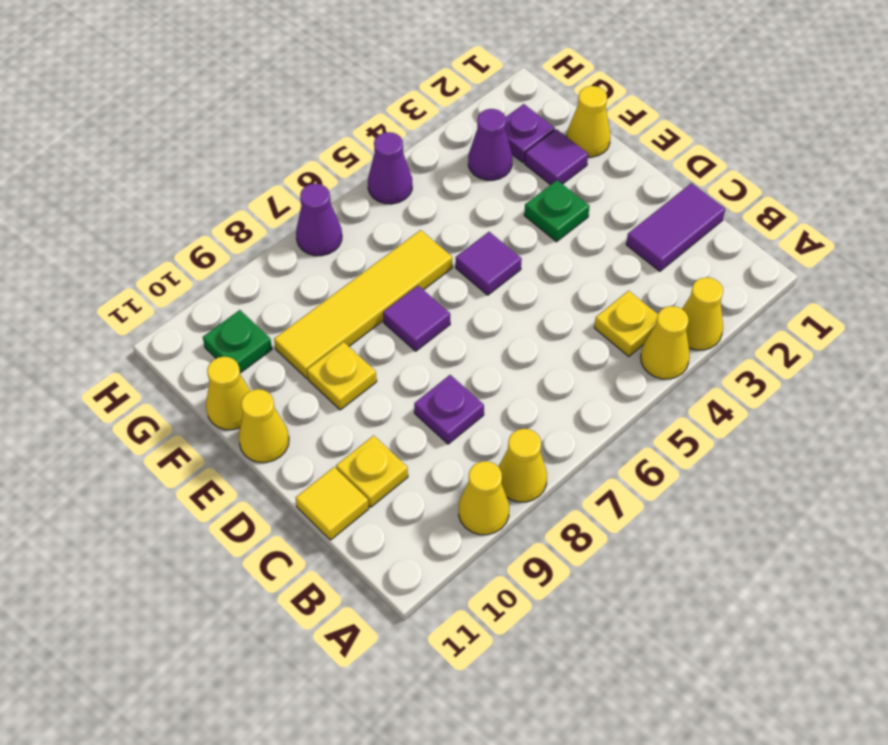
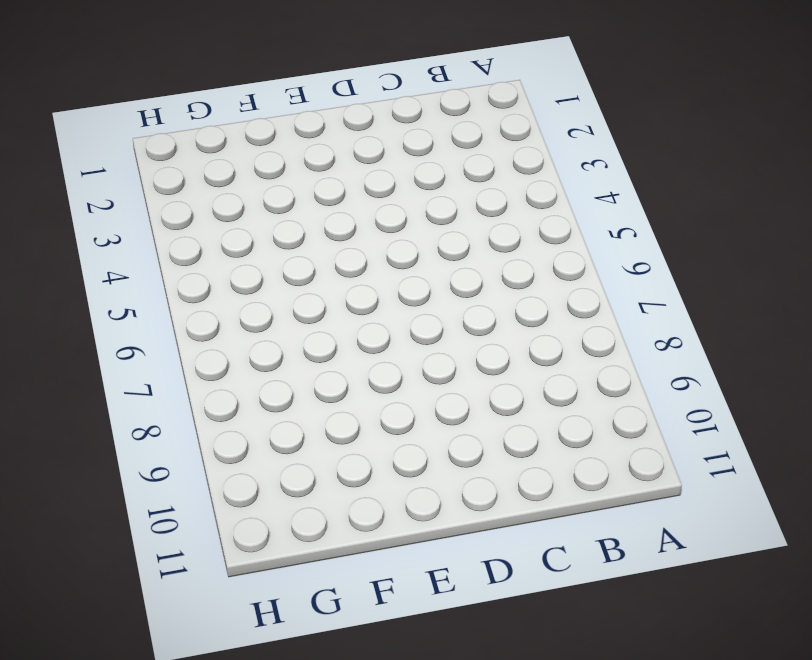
none -> yellow 1x1 cone [682,277,723,350]
none -> yellow 1x1 cone [641,306,690,379]
none -> yellow 1x1 cone [499,429,547,502]

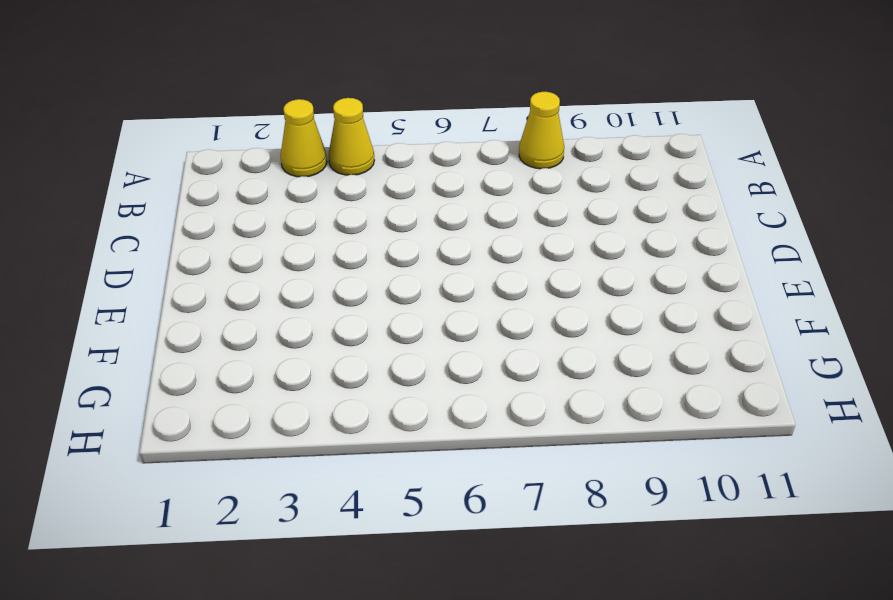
none -> yellow 1x1 cone [459,461,509,535]
none -> yellow 1x1 plate [594,291,658,357]
none -> purple 1x2 tile [626,183,725,271]

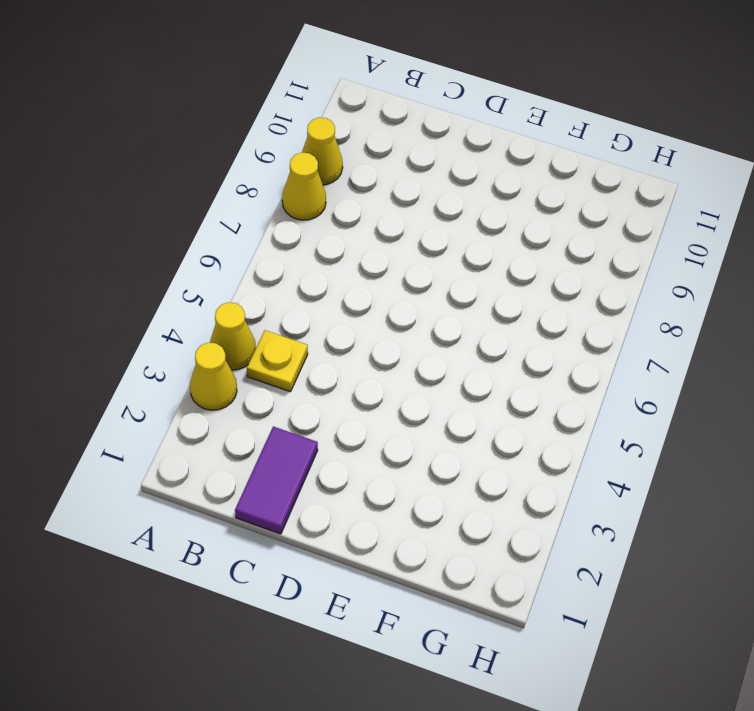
none -> purple 1x1 plate [414,375,484,444]
none -> yellow 1x1 plate [336,435,408,507]
none -> yellow 1x1 tile [296,467,369,540]

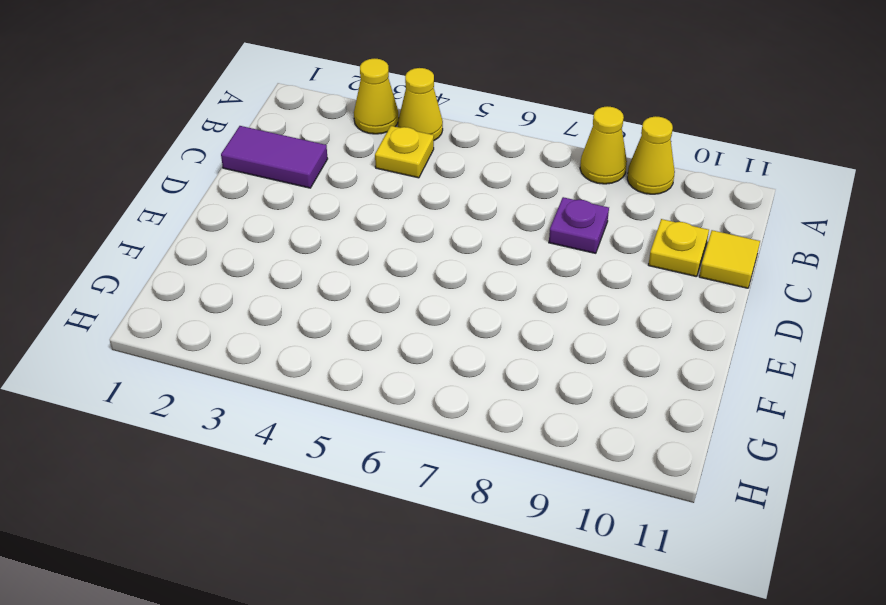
none -> green 1x1 plate [524,180,590,242]
none -> purple 1x1 tile [456,232,522,295]
none -> purple 1x1 tile [383,286,450,351]

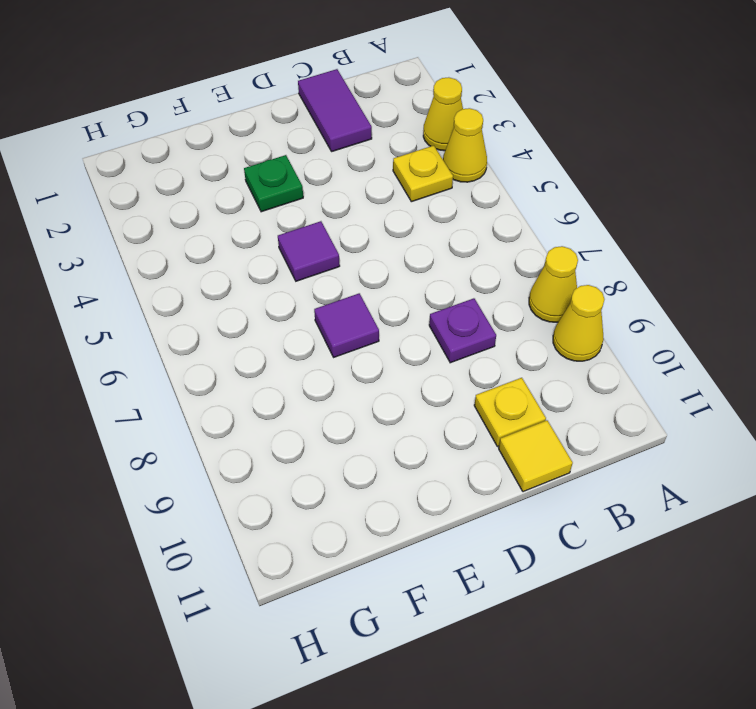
none -> yellow 1x1 plate [307,342,377,410]
none -> yellow 1x1 cone [239,389,289,463]
none -> yellow 1x1 cone [566,86,610,157]

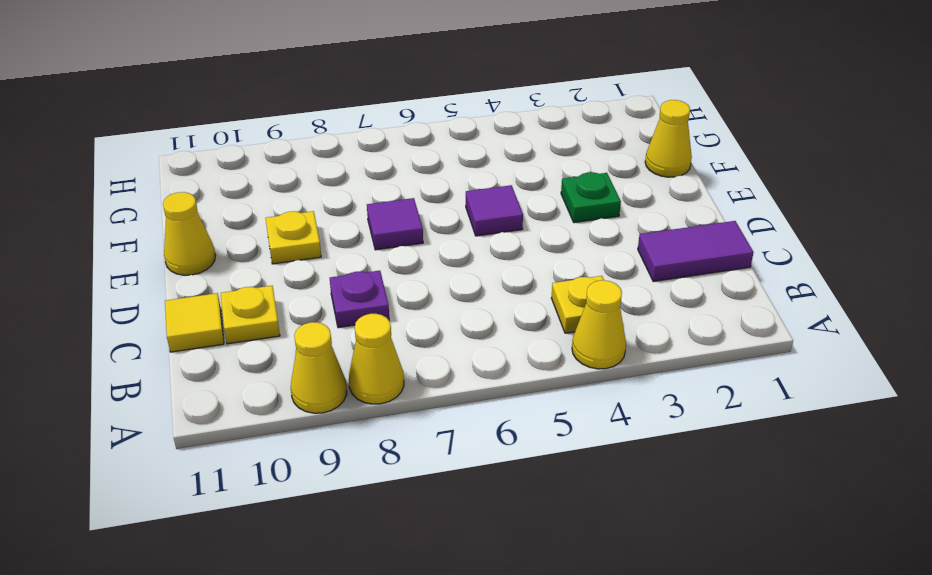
none -> yellow 1x1 cone [682,277,723,350]
none -> purple 1x1 tile [525,129,588,185]
none -> yellow 1x4 tile [274,230,452,378]

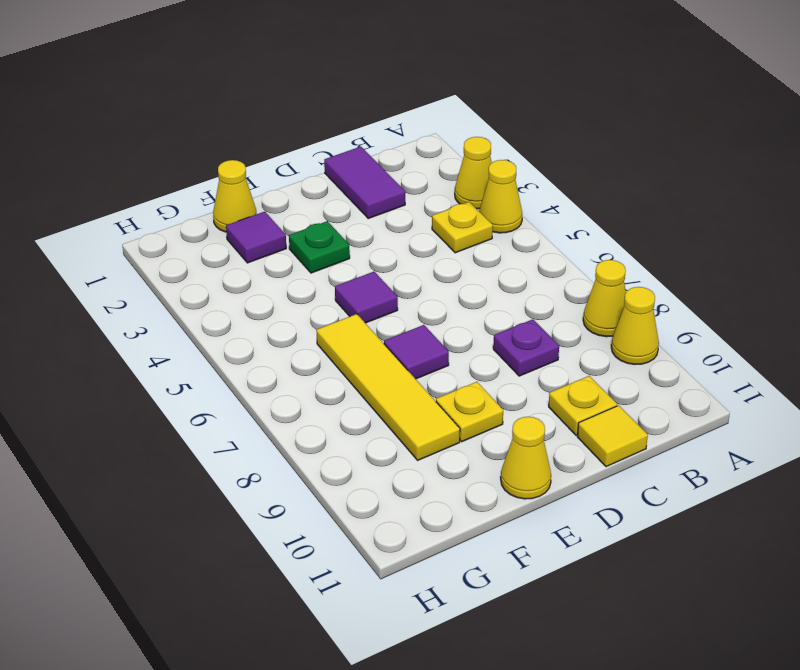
none -> yellow 1x1 cone [206,357,250,430]
none -> purple 1x1 plate [505,104,555,163]
none -> purple 1x1 cone [468,109,512,180]

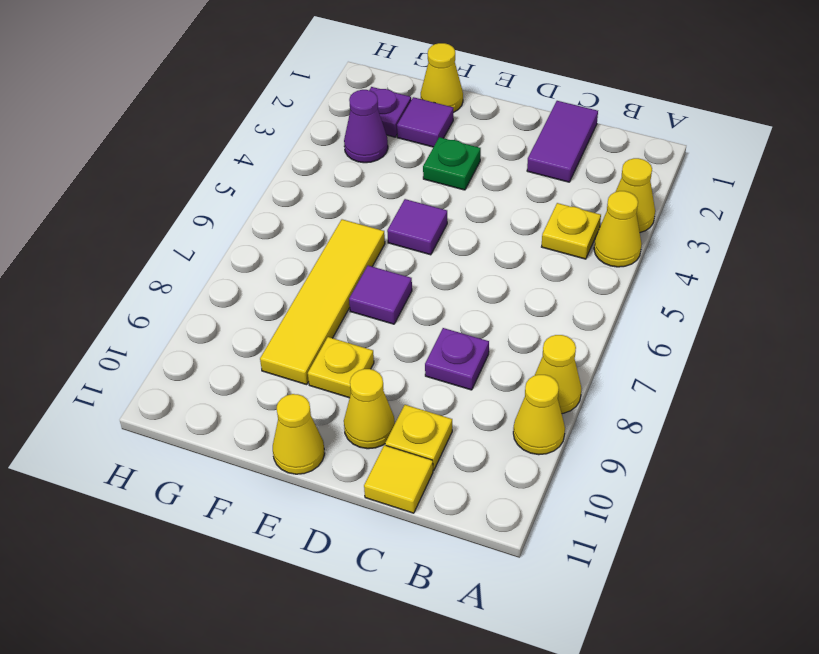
yellow 1x1 cone [344,369,395,449] -> yellow 1x1 cone moved to [206,357,250,430]
none -> green 1x1 plate [203,310,272,373]
none -> purple 1x1 cone [368,132,412,204]
none -> purple 1x1 cone [296,184,342,256]

